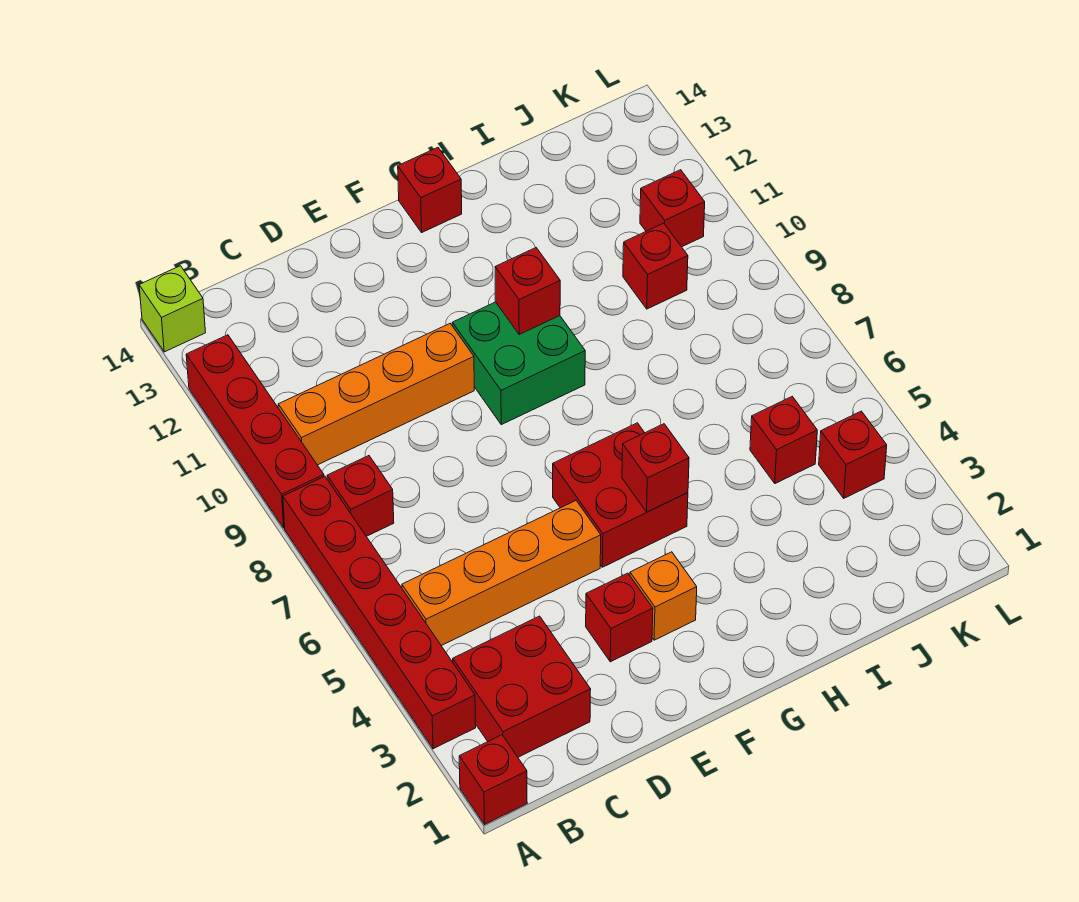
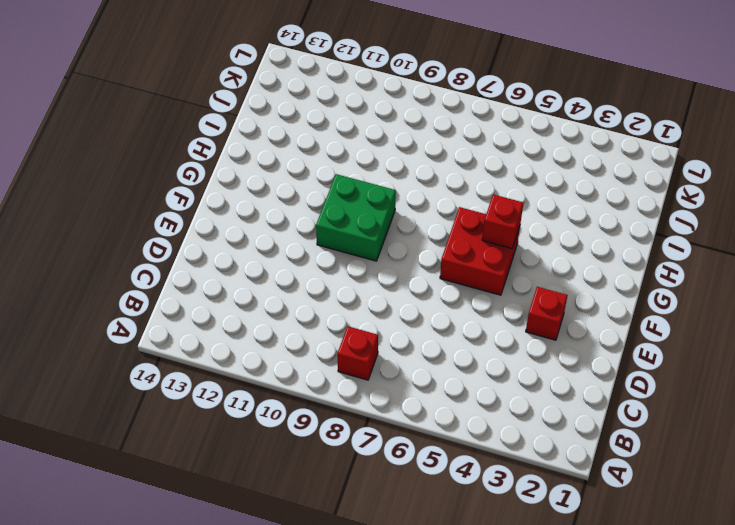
none -> red 1x1 brick [459,735,527,825]
none -> red 1x6 brick [283,476,476,749]
none -> red 1x4 brick [186,335,324,528]

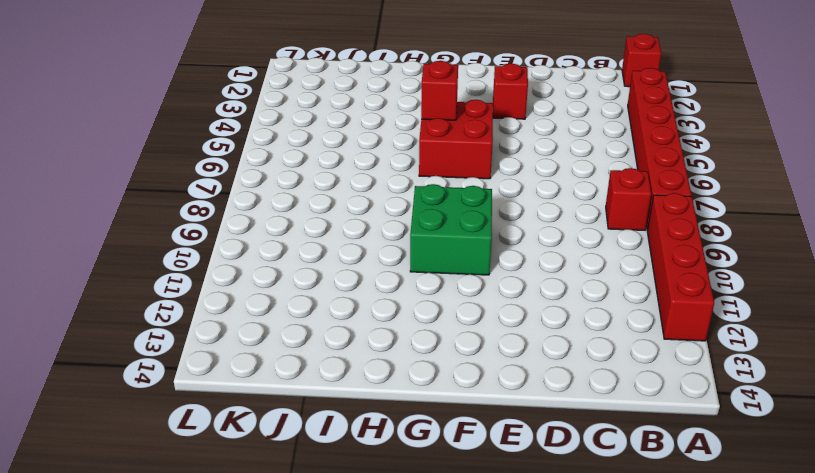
none -> lime 1x1 brick [139,266,206,352]
none -> red 2x2 brick [453,616,591,757]
none -> orange 1x4 brick [402,501,601,646]

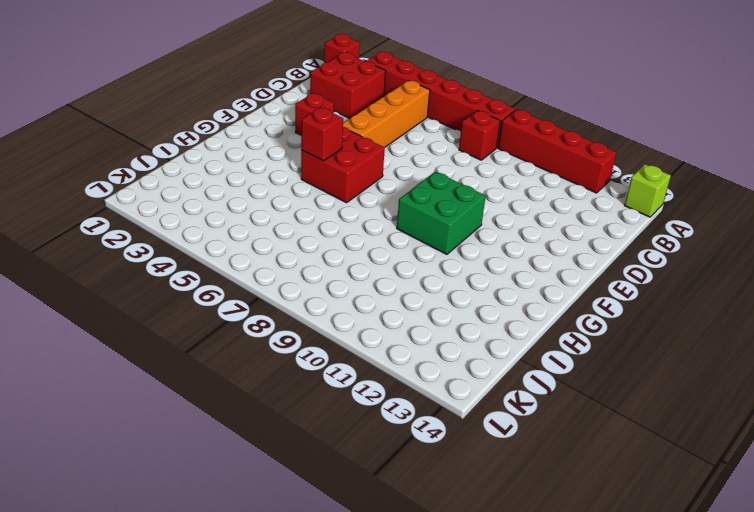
none -> orange 1x4 brick [278,324,474,465]
none -> orange 1x1 brick [630,552,697,640]
none -> red 1x1 brick [398,147,462,232]

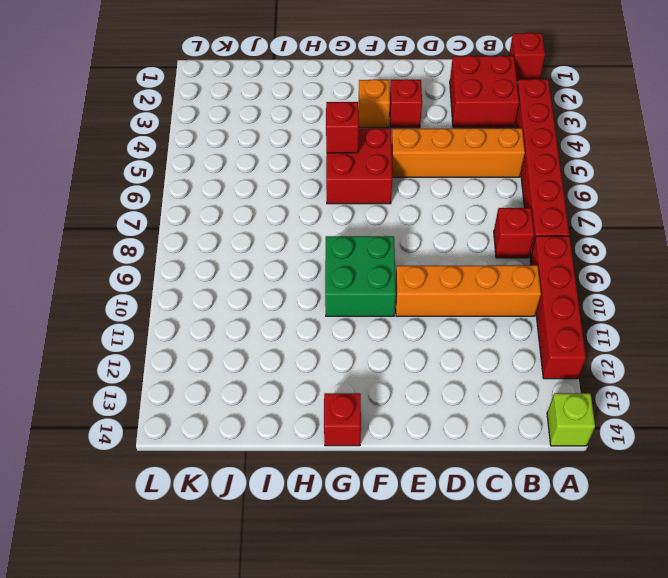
none -> red 1x1 brick [750,397,817,483]
none -> red 1x1 brick [623,223,688,309]
none -> red 1x1 brick [819,411,887,498]

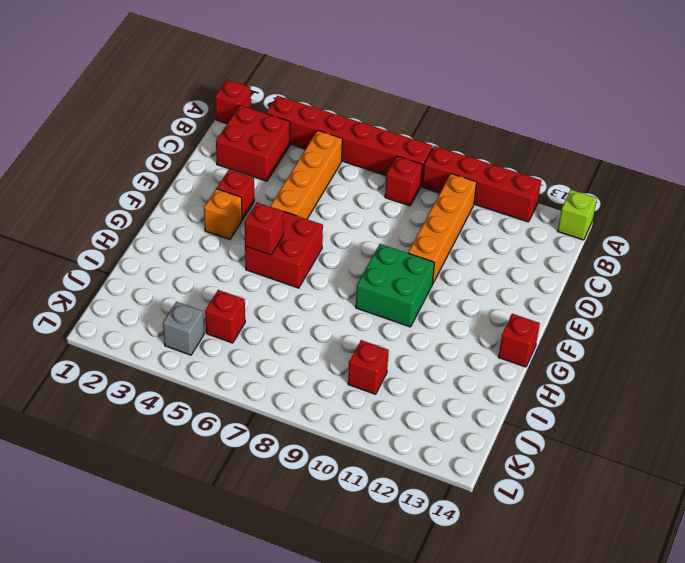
grey 1x1 brick [163,302,204,355] -> red 1x1 brick [819,411,887,498]
none -> red 1x1 brick [640,170,705,247]
none -> red 1x1 brick [495,248,560,334]

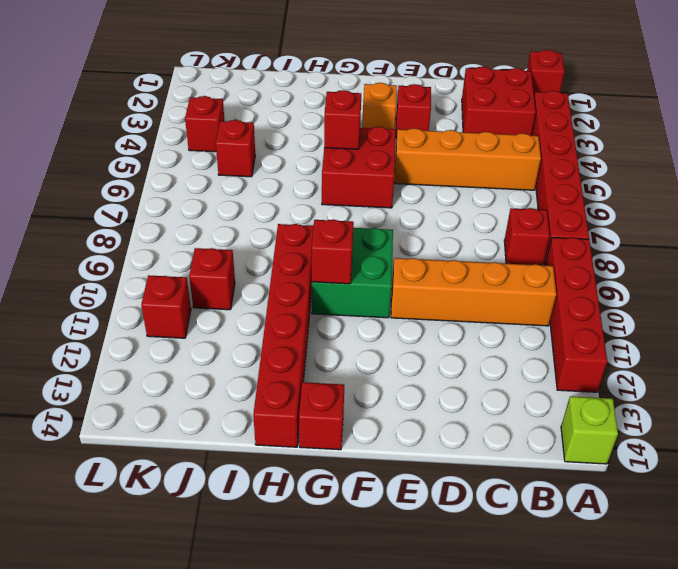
red 1x6 brick [253,224,314,447] -> none

